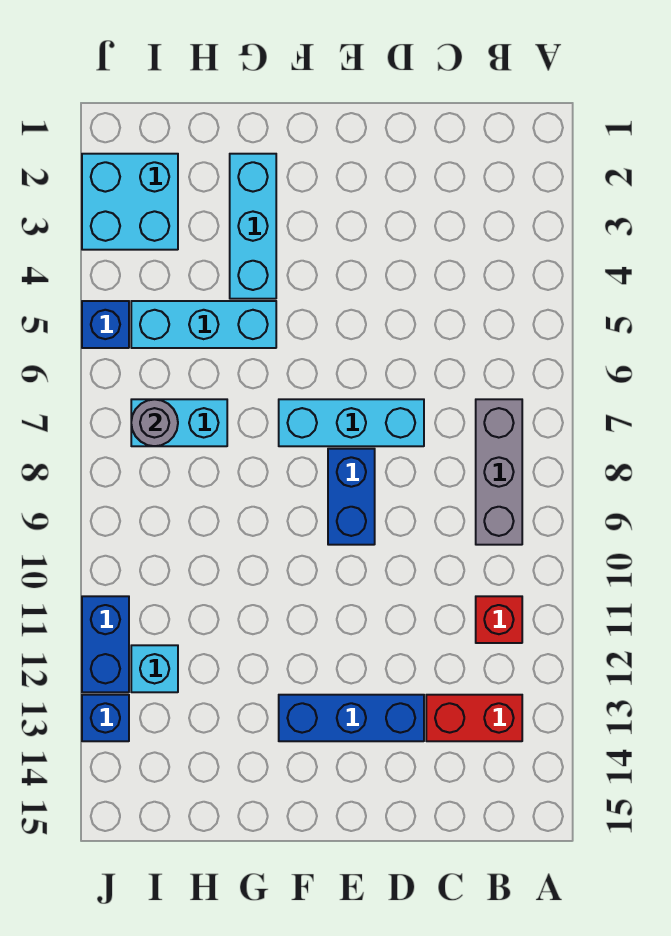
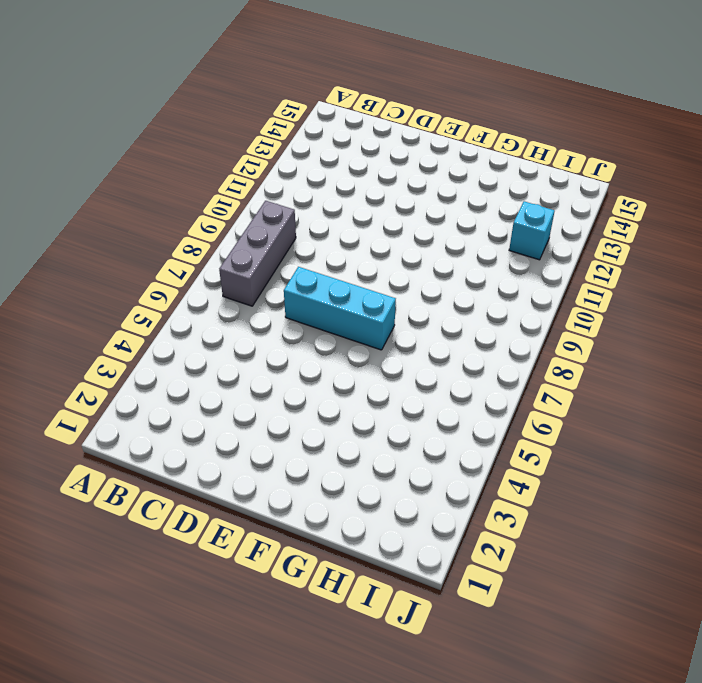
none -> red 1x1 brick [476,596,522,643]
none -> red 1x2 brick [426,695,522,741]
none -> blue 1x3 brick [279,695,424,741]

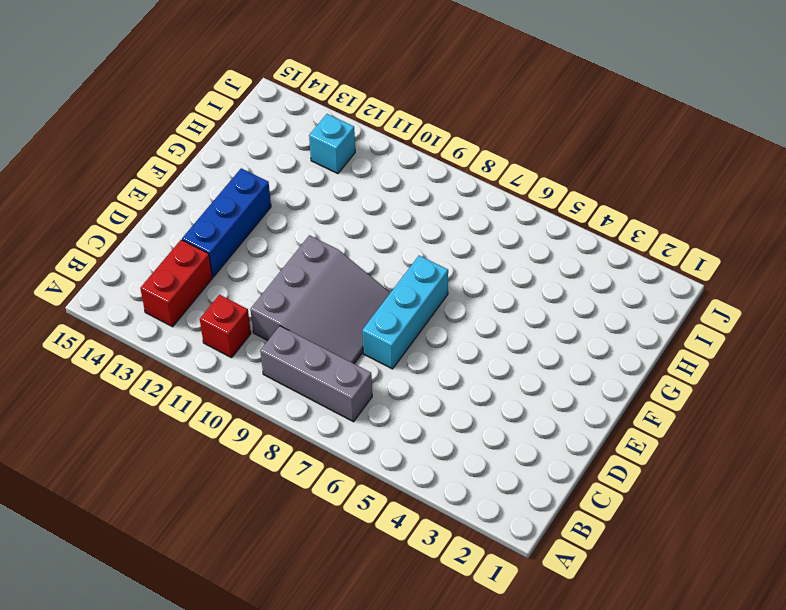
grey 3x3 slope [250,235,390,364] -> blue 1x2 brick [328,449,375,545]
none -> cyan 1x3 brick [230,154,276,299]
none -> cyan 1x3 brick [131,301,276,348]
none -> cyan 1x2 brick [131,399,227,446]

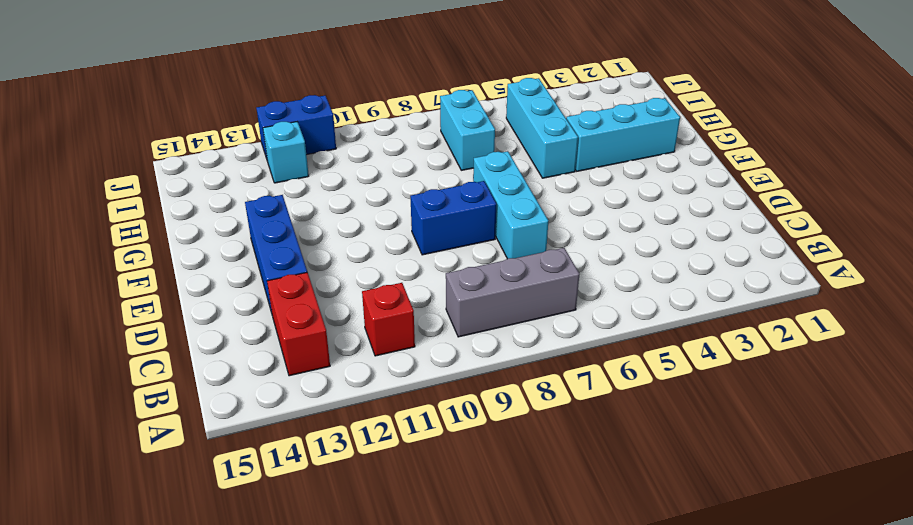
none -> cyan 2x2 brick [82,154,178,250]
none -> blue 1x1 brick [82,301,129,348]
none -> blue 1x1 brick [82,695,129,741]

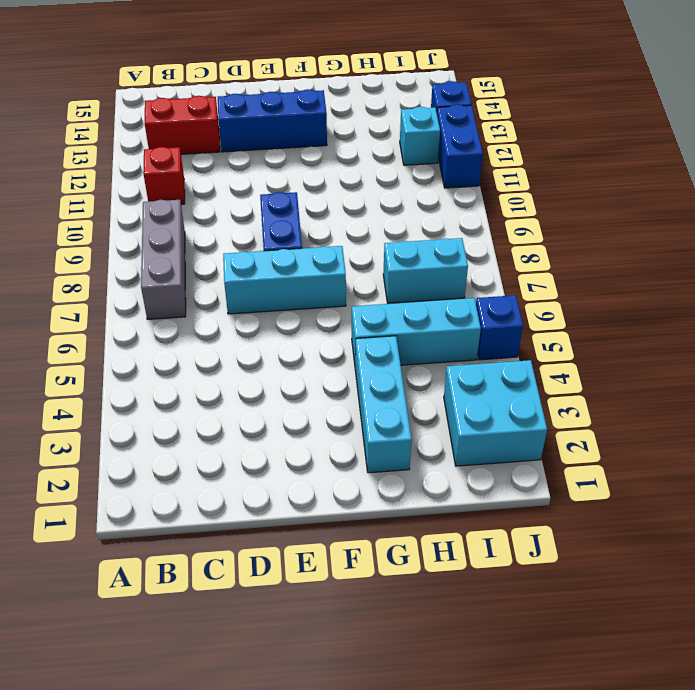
none -> grey 1x1 round brick [131,399,178,446]

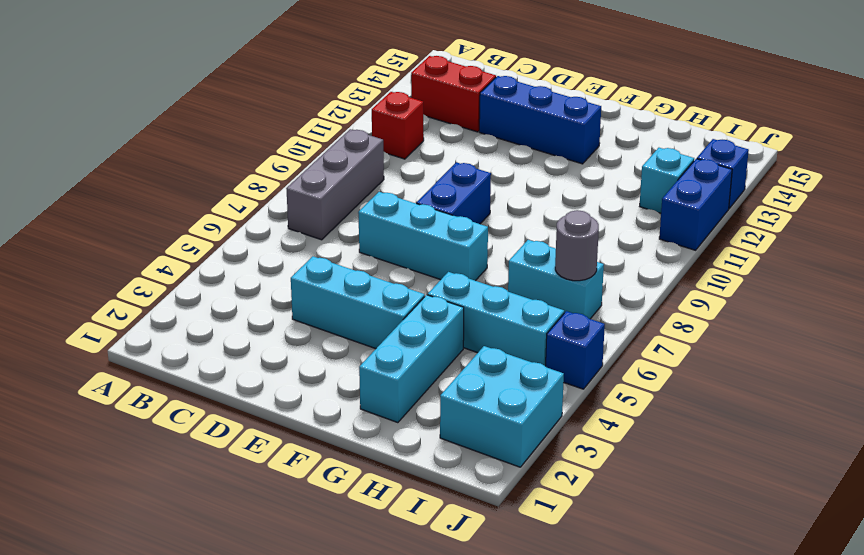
cyan 1x3 brick [291,256,425,349] -> none

